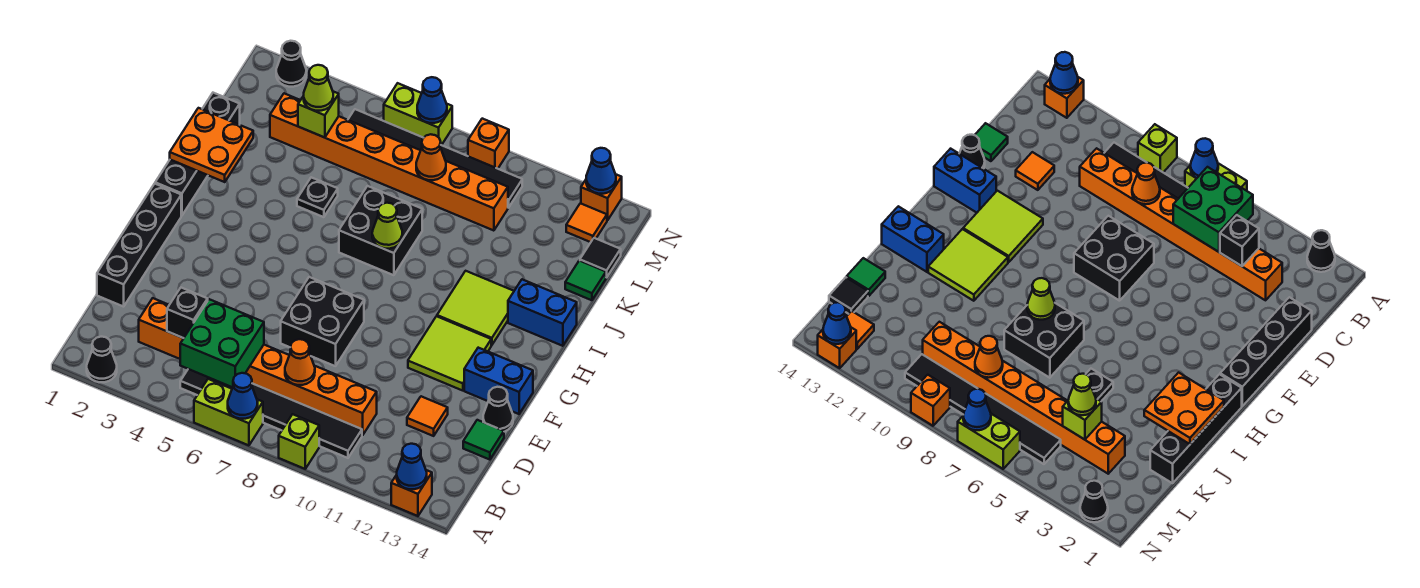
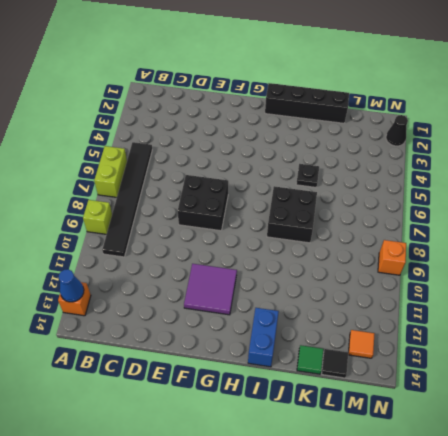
purple 2x2 tile [184,264,237,315] -> lime 2x2 tile [408,316,491,391]
none -> black 1x1 cone [87,337,117,382]
none -> orange 1x8 brick [139,298,377,435]
none -> black 1x4 brick [97,184,181,307]
none -> orange 1x1 tile [407,396,448,436]

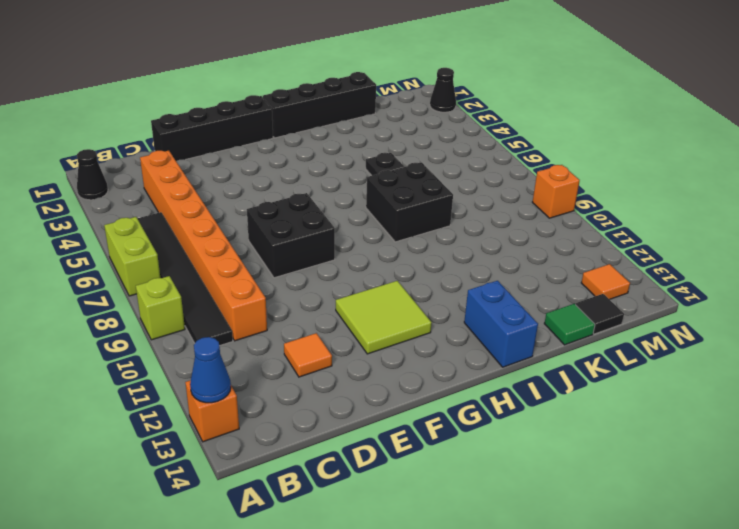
none -> green 1x1 tile [463,420,504,460]
none -> black 1x1 cone [483,387,513,432]
none -> blue 1x2 brick [464,348,533,414]
none -> lime 2x2 tile [437,271,514,345]

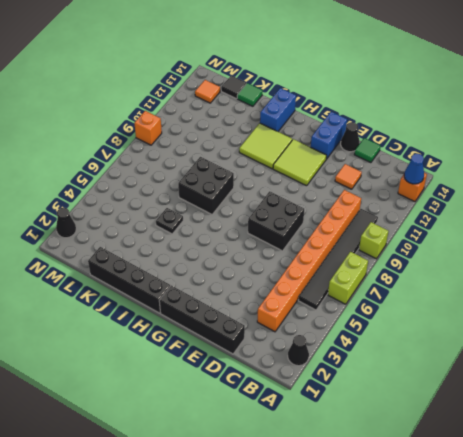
none -> orange 1x8 brick [270,93,508,231]
none -> black 1x6 tile [348,109,522,208]
none -> lime 1x2 brick [384,83,452,145]
none -> orange 1x1 brick [581,175,622,220]

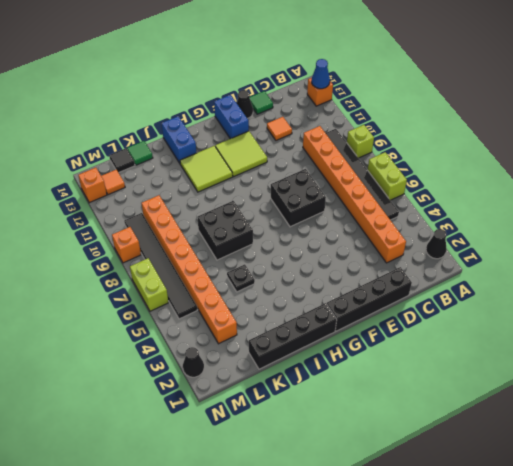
none -> blue 1x1 cone [228,373,258,419]
none -> green 2x2 brick [180,299,264,387]
none -> black 1x1 brick [167,288,208,338]
none -> orange 1x1 cone [285,339,315,385]

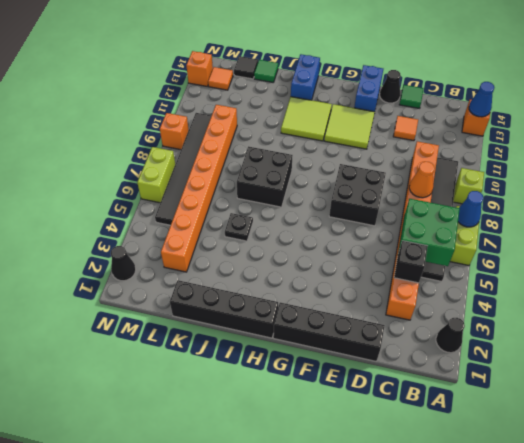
none -> orange 2x2 plate [170,108,253,182]
none -> lime 1x1 cone [372,203,402,249]
none -> lime 1x1 brick [298,92,339,138]
none -> orange 1x1 cone [416,134,446,180]

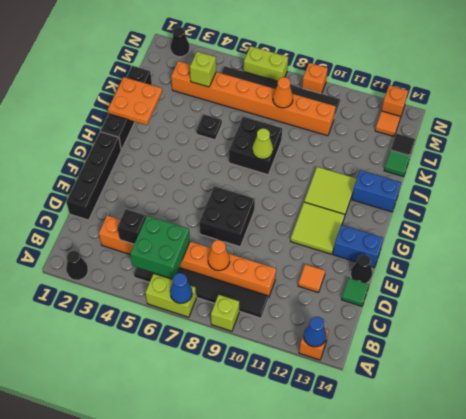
none -> blue 1x1 cone [417,77,447,123]
none -> blue 1x1 cone [586,148,616,194]
none -> lime 1x1 cone [304,65,333,111]

